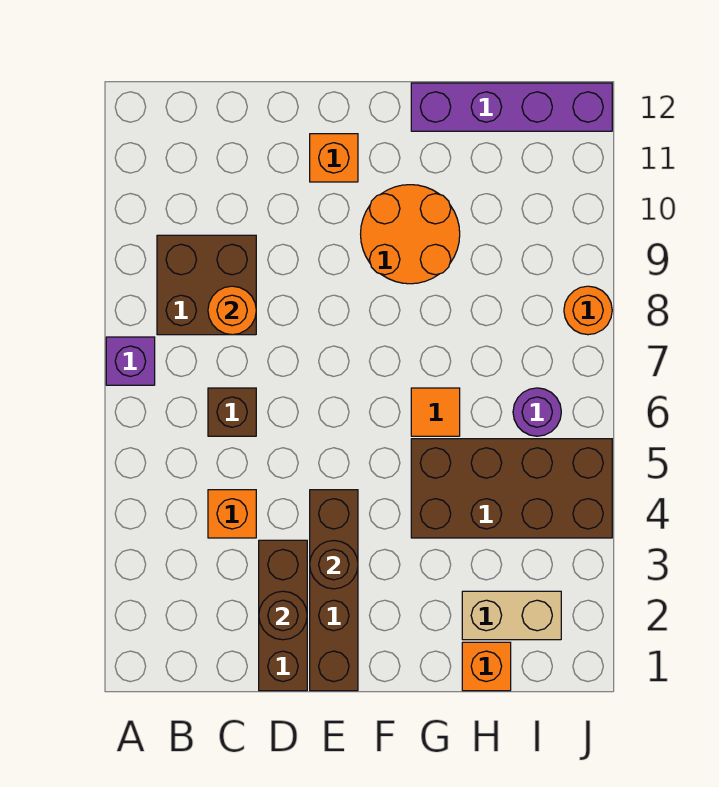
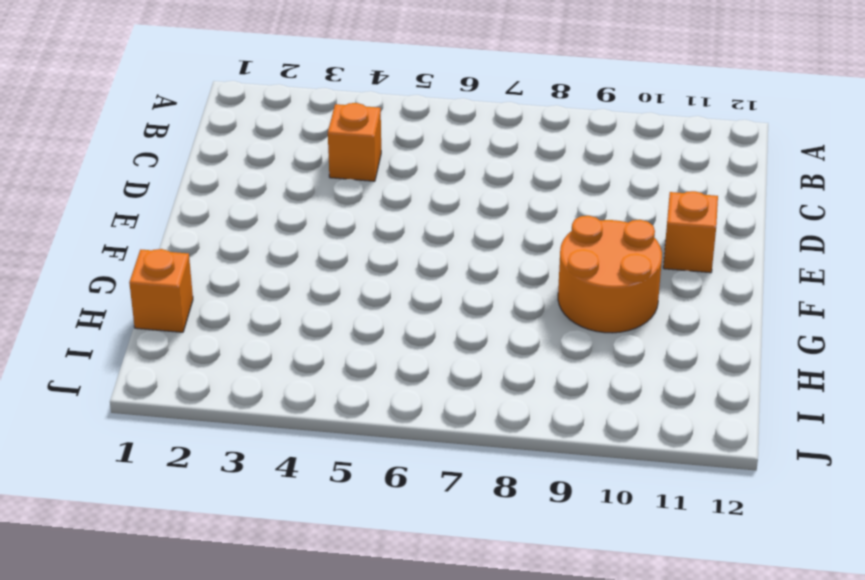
none -> purple 1x1 brick [106,337,155,385]
none -> brown 2x2 brick [157,235,256,335]
none -> brown 1x1 brick [208,388,256,436]

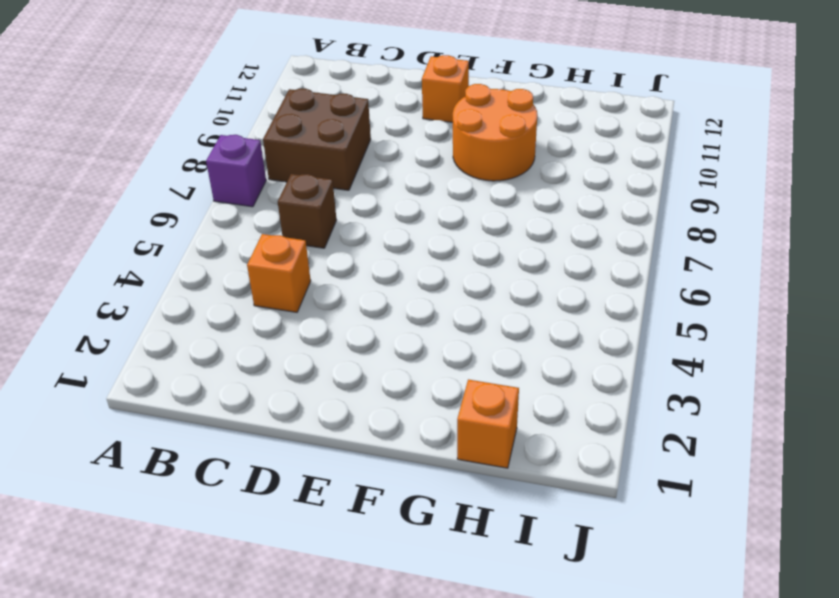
none -> brown 1x3 brick [259,540,307,691]
none -> brown 1x4 brick [310,490,358,691]
none -> brown 2x4 brick [411,439,612,538]

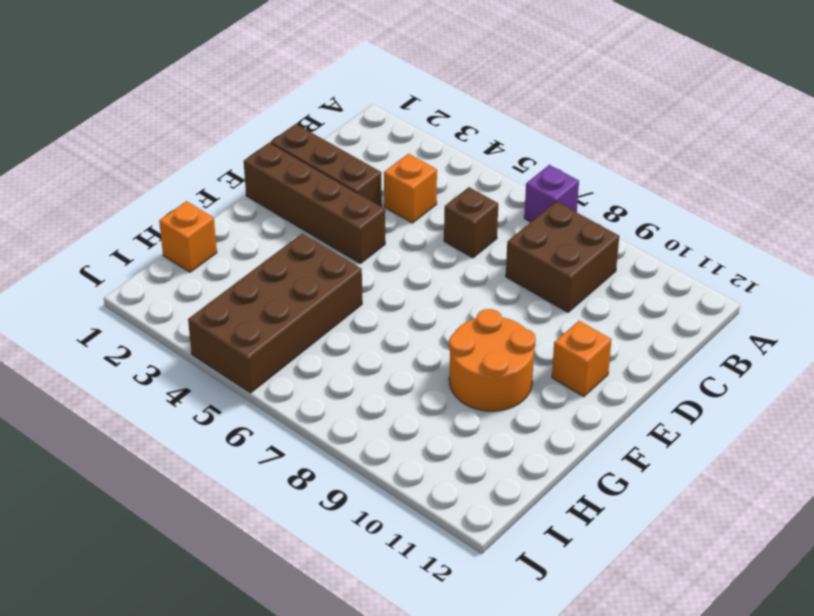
none -> orange 1x1 tile [411,388,460,436]
none -> purple 1x4 brick [411,83,612,131]
none -> tan 1x2 brick [462,591,561,640]

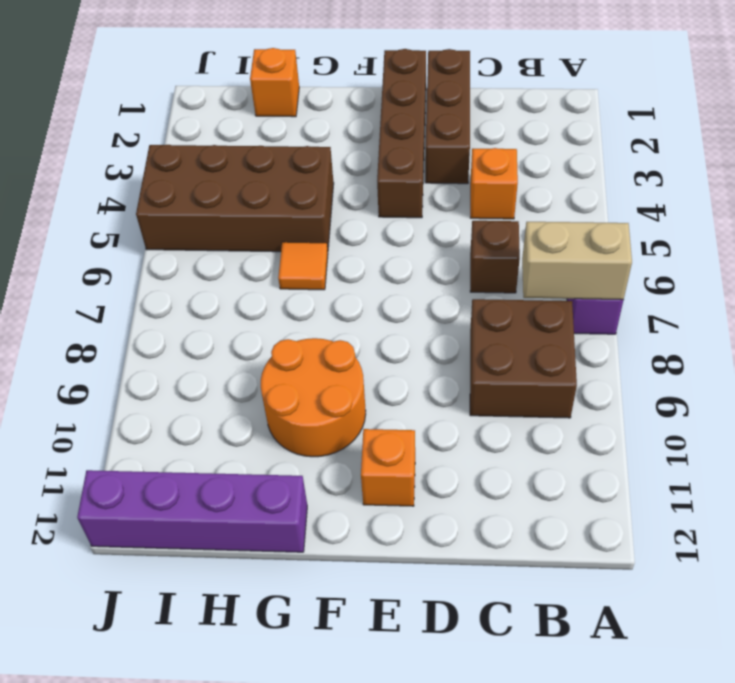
tan 1x2 brick [522,222,632,300] -> tan 1x2 brick moved to [462,591,561,640]
none -> purple 1x1 round brick [513,388,561,436]
none -> orange 1x1 round brick [564,286,612,335]
none -> orange 1x1 round brick [208,286,256,335]

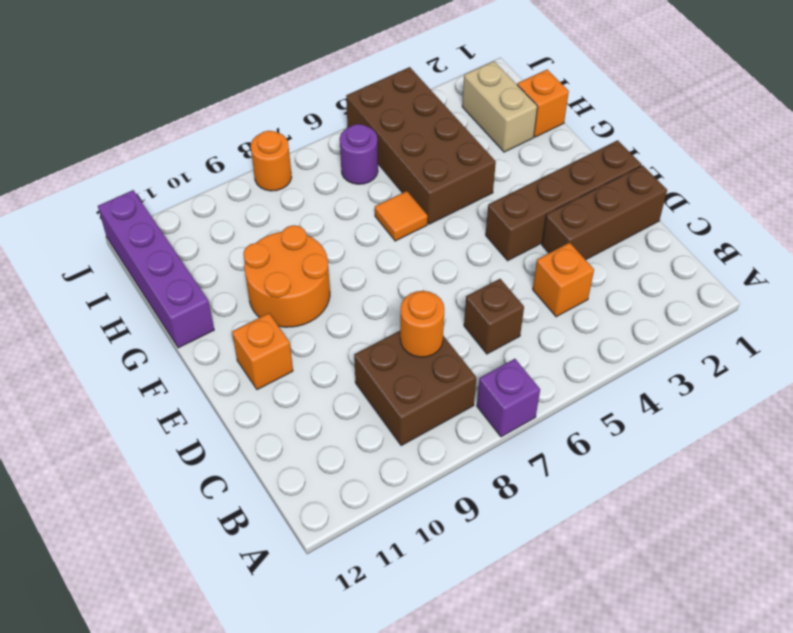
none -> brown 1x1 round brick [259,591,307,640]
none -> brown 1x1 round brick [310,541,358,589]

